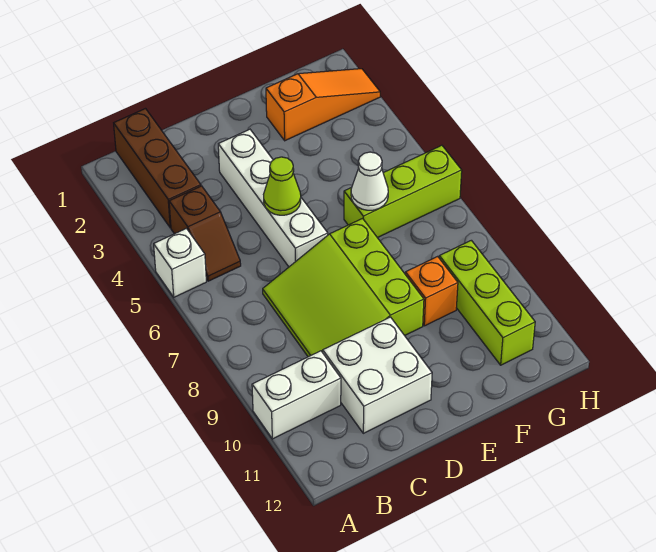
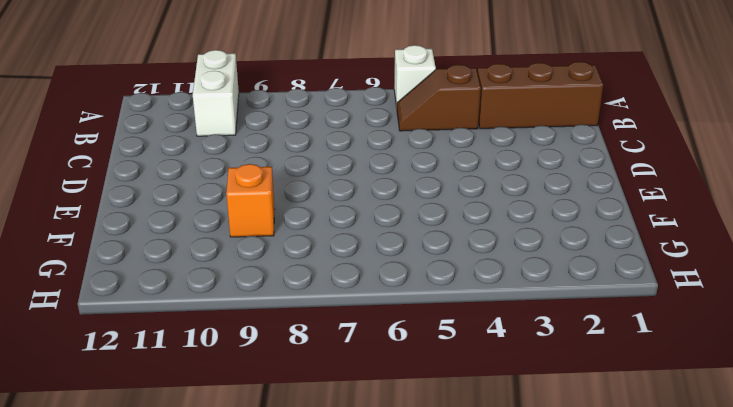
none -> lime 3x3 slope [263,219,424,357]
none -> white 2x2 brick [323,317,432,433]
none -> white 1x4 brick [218,129,328,267]

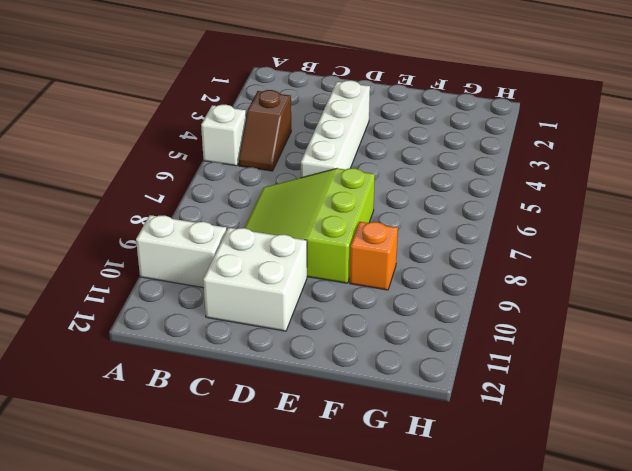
none -> brown 1x3 brick [114,109,201,228]
none -> orange 1x3 slope [266,69,380,141]
none -> lime 1x3 brick [344,145,462,238]

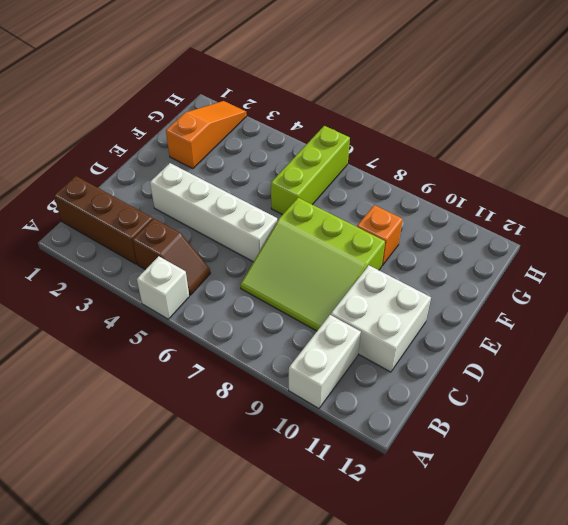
none -> lime 1x3 brick [439,240,535,365]
none -> lime 1x1 cone [264,157,301,215]
none -> white 1x1 cone [351,152,388,210]

